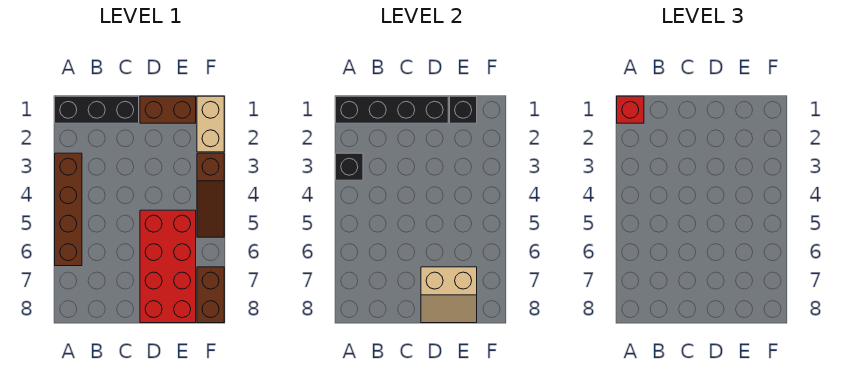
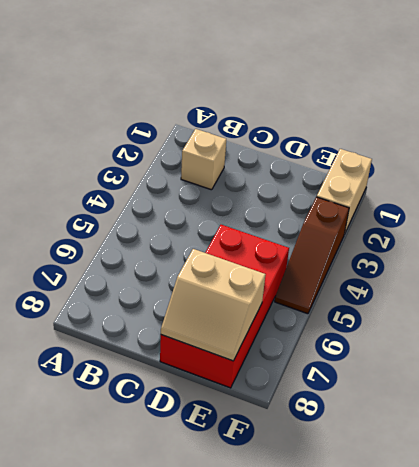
tan 1x1 brick [181,129,226,190] -> none
none -> black 1x3 brick [55,96,139,123]
none -> brown 1x4 brick [55,153,82,266]
none -> brown 1x2 brick [140,96,196,123]

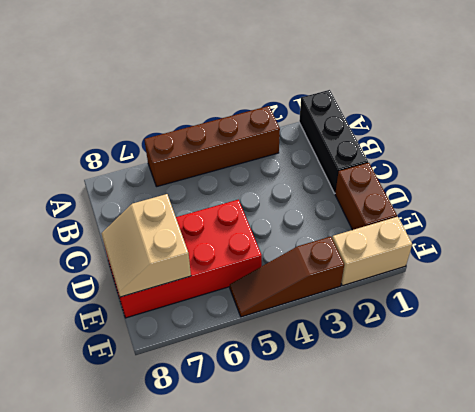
none -> brown 1x2 brick [197,267,224,323]
none -> black 1x4 brick [336,96,448,123]
none -> black 1x1 brick [336,153,363,180]

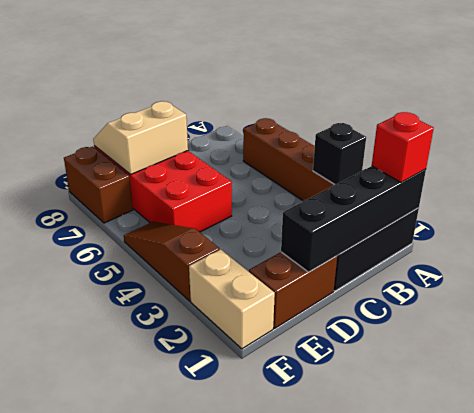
none -> black 1x1 brick [450,96,477,123]

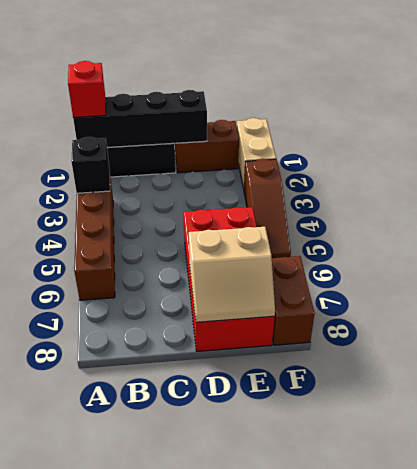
none -> black 1x1 brick [450,96,477,123]

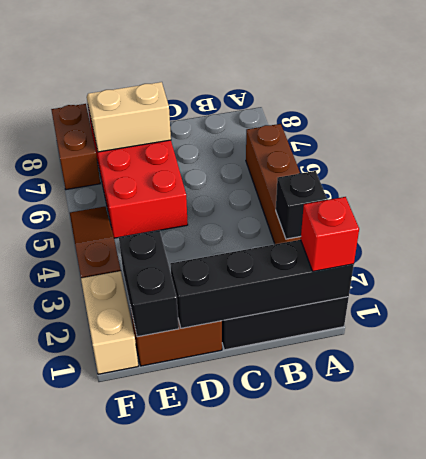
black 1x2 brick [119,230,179,337] -> black 1x1 brick [450,96,477,123]

